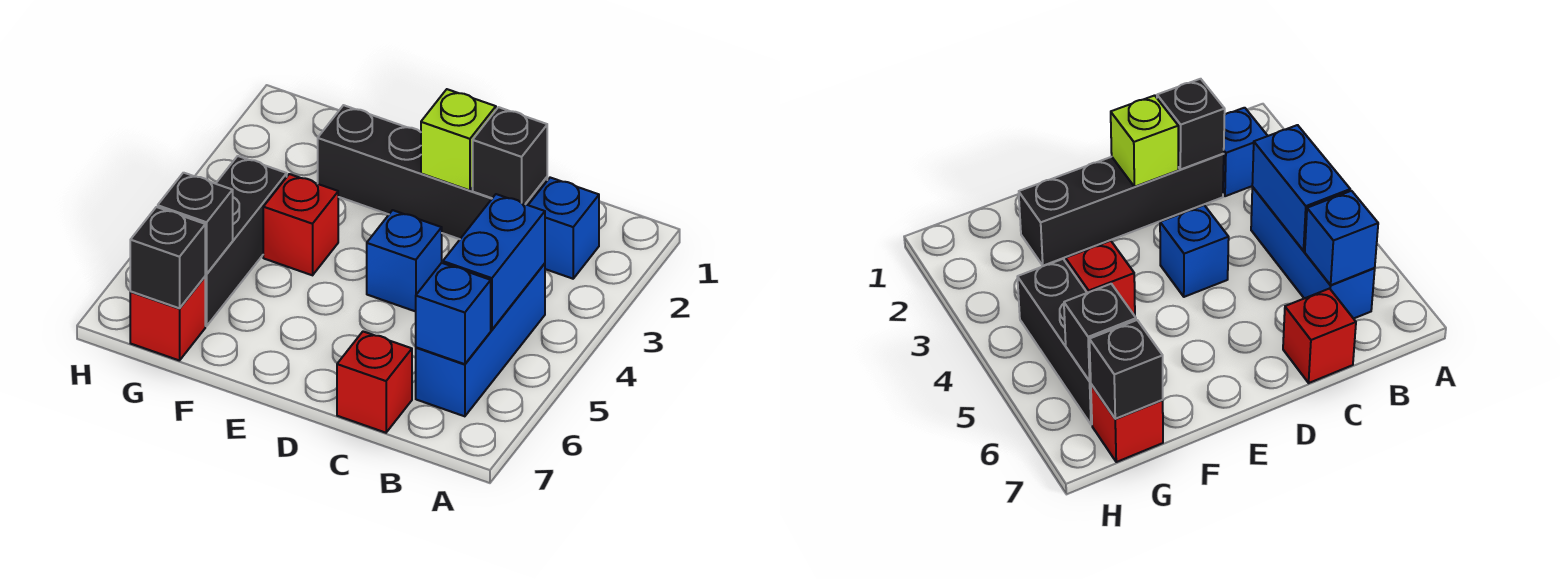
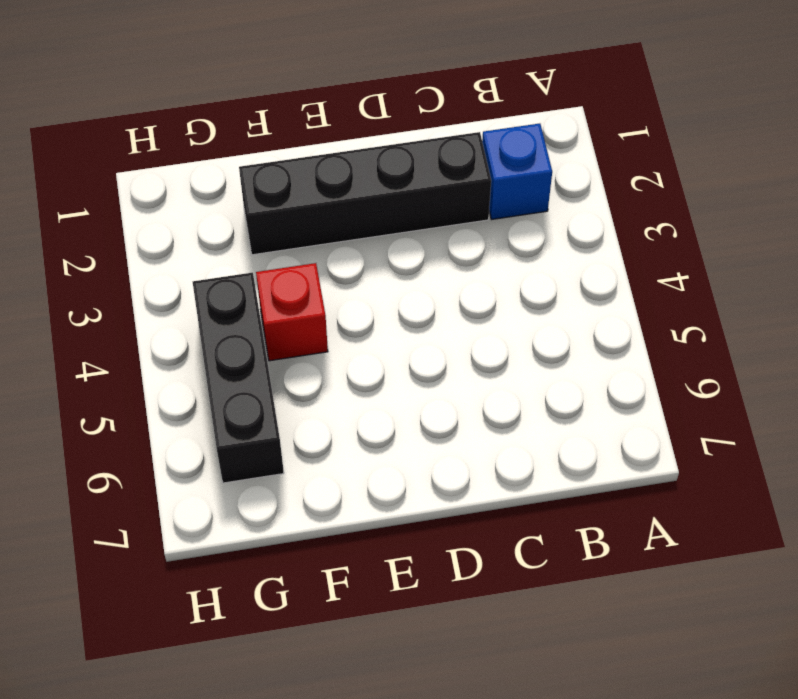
none -> blue 1x3 brick [416,263,545,416]
none -> red 1x1 brick [337,332,412,433]
none -> blue 1x1 brick [367,210,442,312]

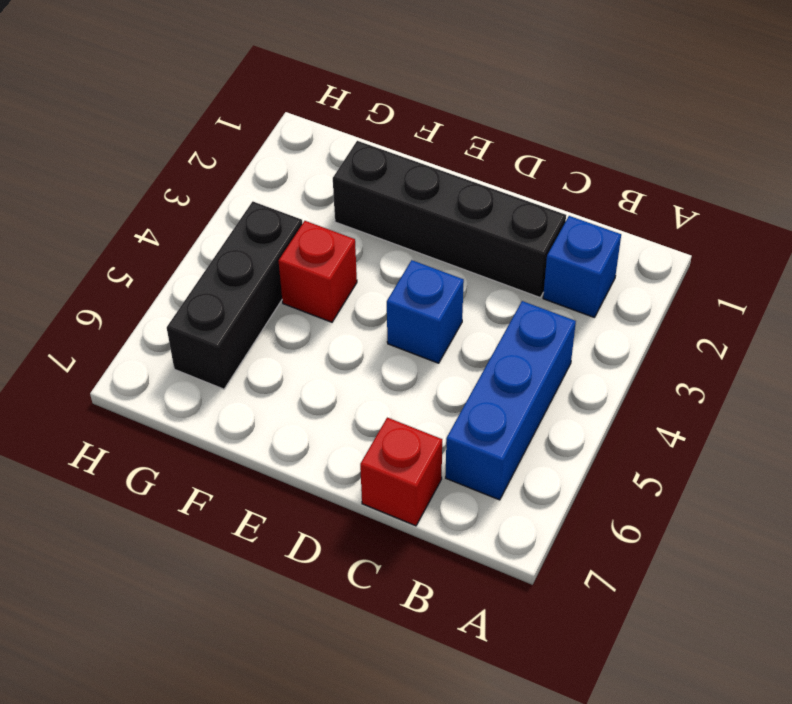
none -> red 1x1 brick [130,277,205,361]
none -> blue 1x2 brick [443,194,545,330]
none -> blue 1x1 brick [416,263,491,364]

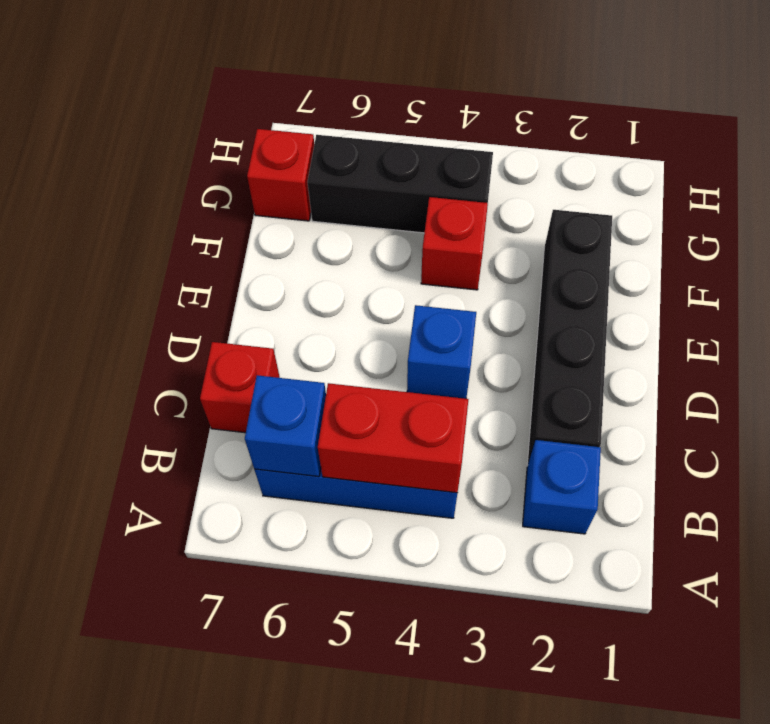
red 1x2 brick [318,383,468,493] -> blue 1x2 brick [443,194,545,330]
none -> black 1x1 brick [473,107,547,204]
none -> lime 1x1 brick [421,89,496,190]
none -> black 1x1 brick [158,173,233,274]

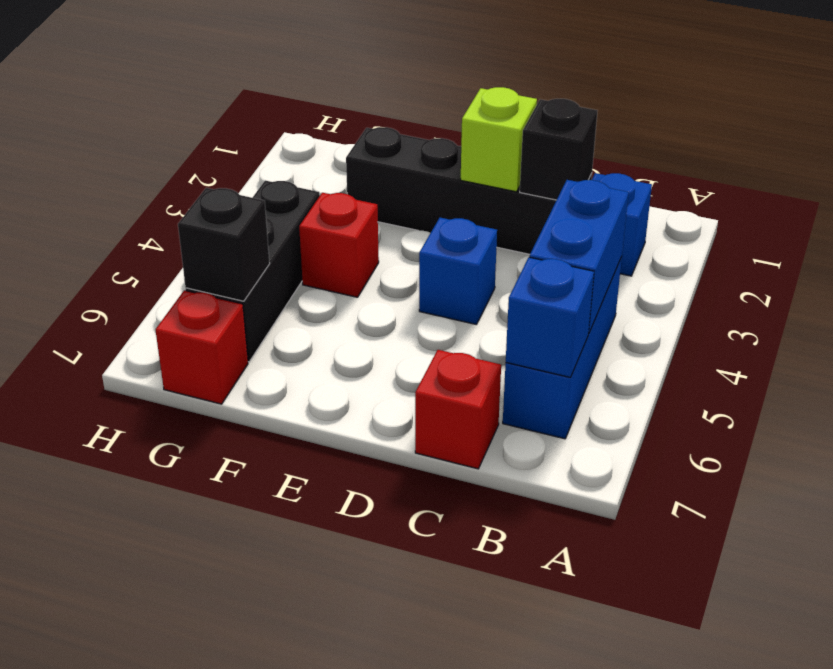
none -> black 1x1 brick [130,207,205,308]

